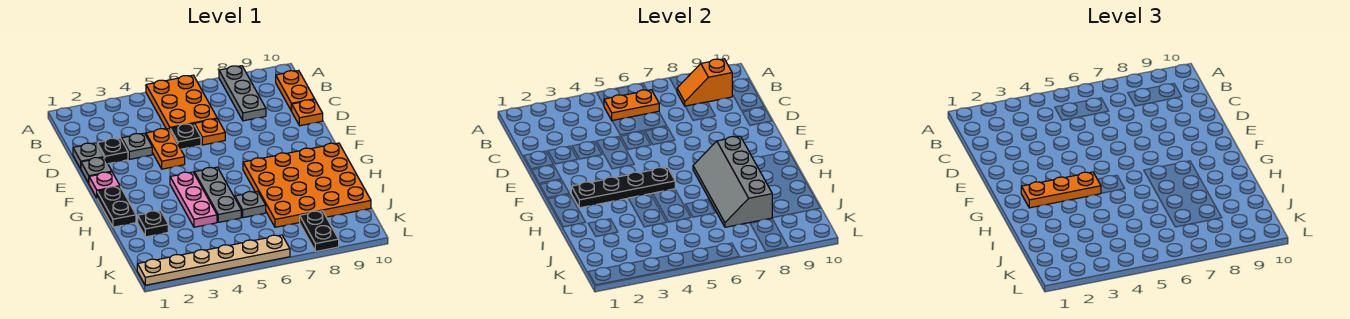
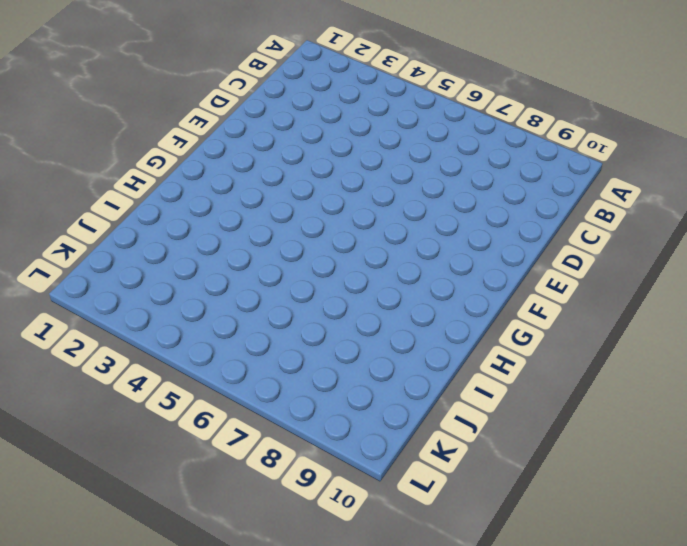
none -> orange 2x3 plate [146,75,217,129]
none -> grey 1x3 plate [219,66,266,121]
none -> orange 1x2 plate [276,70,315,111]

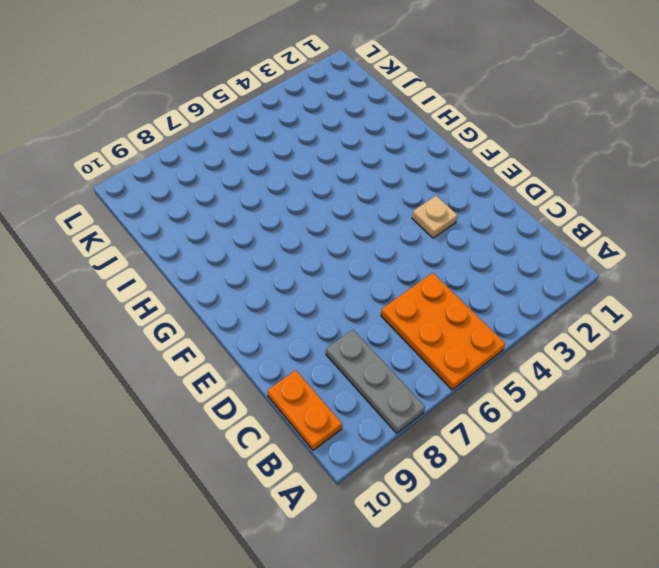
tan 1x1 plate [412,196,458,238] -> none
none -> grey 1x1 plate [73,143,104,169]
none -> black 1x1 plate [97,138,128,164]
none -> grey 1x1 plate [122,133,152,159]

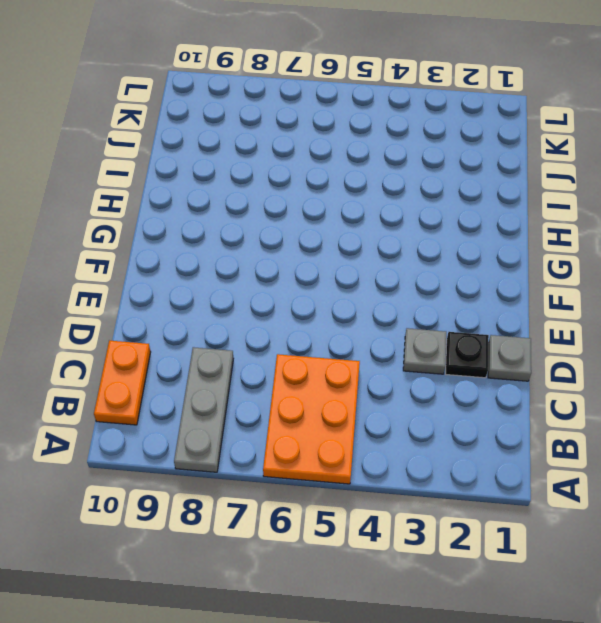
none -> orange 1x2 plate [146,128,185,169]
none -> black 1x1 plate [170,124,201,149]
none -> orange 1x1 plate [195,119,225,145]

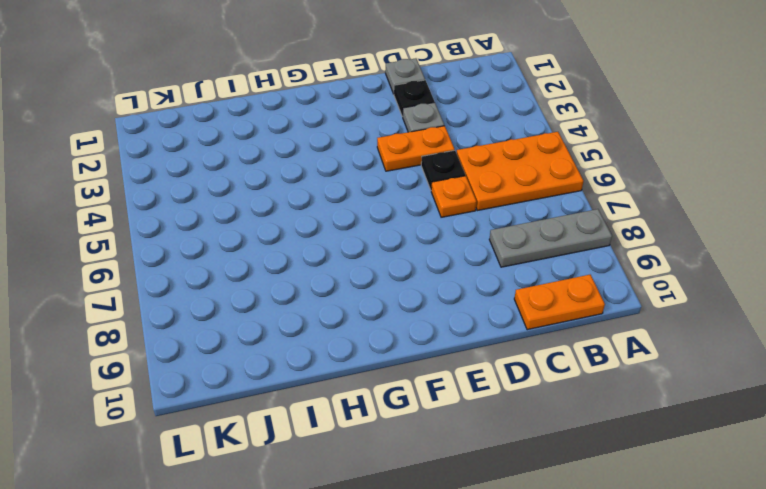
none -> orange 1x1 plate [292,100,323,126]
none -> grey 1x1 plate [81,157,112,183]
none -> pink 1x1 plate [89,172,120,197]

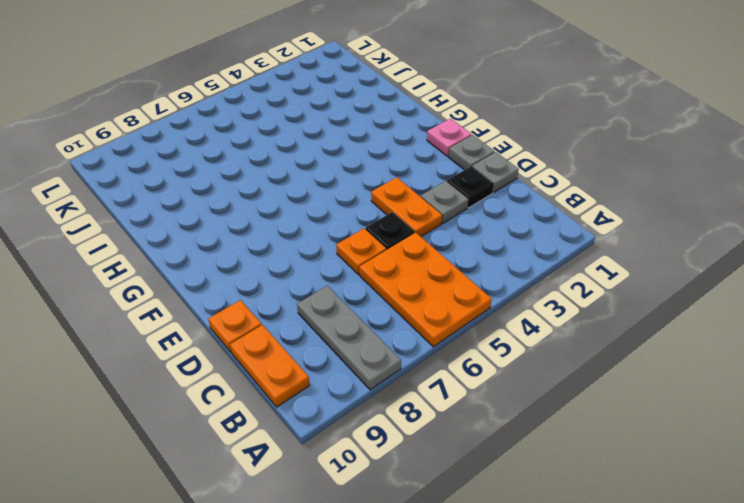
none -> black 1x2 plate [97,187,136,227]
none -> pink 1x3 plate [170,172,217,227]
none -> grey 1x3 plate [194,167,241,222]

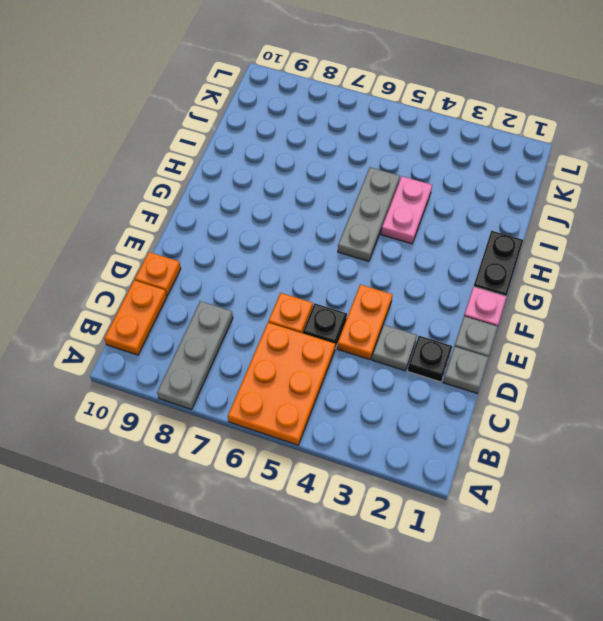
pink 1x2 plate [381,176,432,244] -> pink 1x3 plate [170,172,217,227]
none -> orange 4x4 plate [243,143,371,227]
none -> black 1x1 plate [138,211,168,237]
none -> grey 1x1 plate [235,191,266,218]

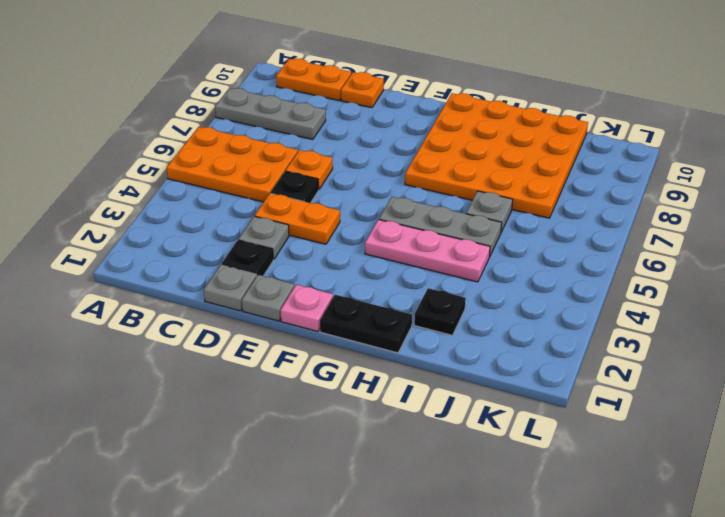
none -> black 1x2 plate [300,211,339,252]
none -> tan 1x6 plate [137,235,290,285]
none -> orange 1x2 plate [604,90,659,121]

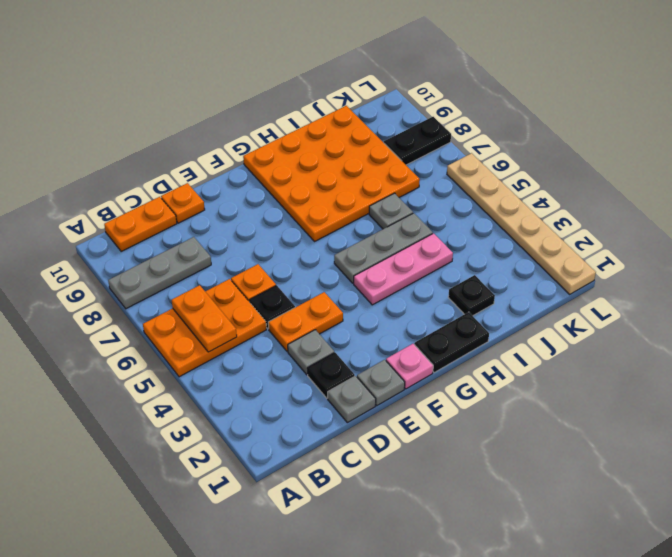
none -> orange 1x2 slope [677,59,732,106]
none -> black 1x4 plate [571,167,675,208]
none -> grey 2x4 slope [693,136,772,227]

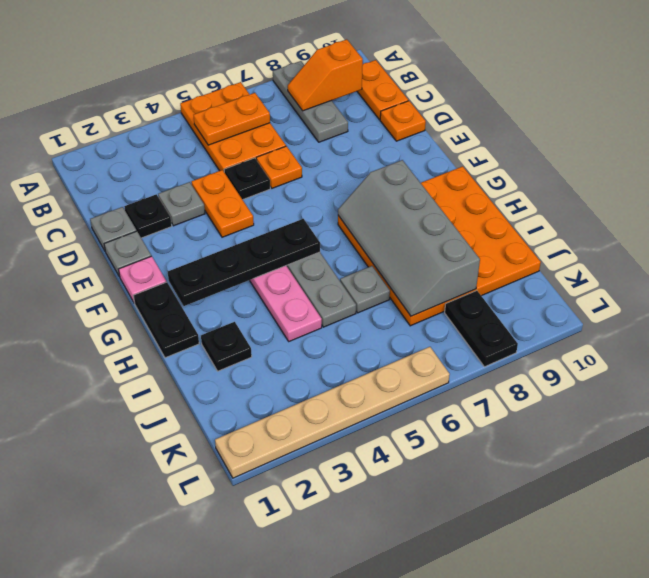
none -> orange 1x3 plate [1021,172,1101,208]

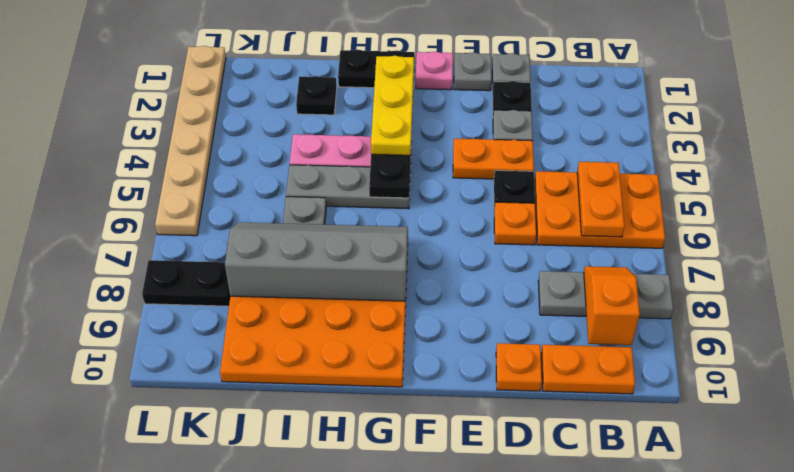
yellow 1x3 plate [371,56,414,155] -> orange 1x3 plate [1021,172,1101,208]

